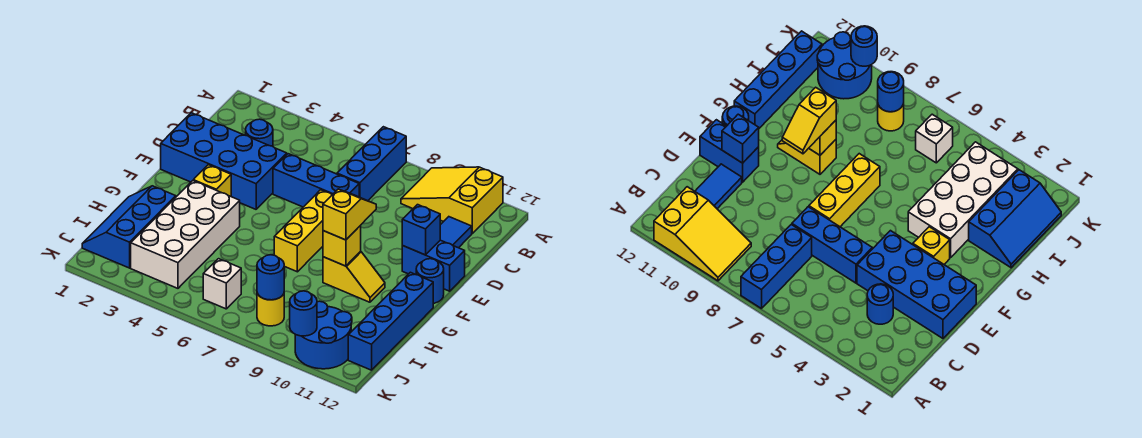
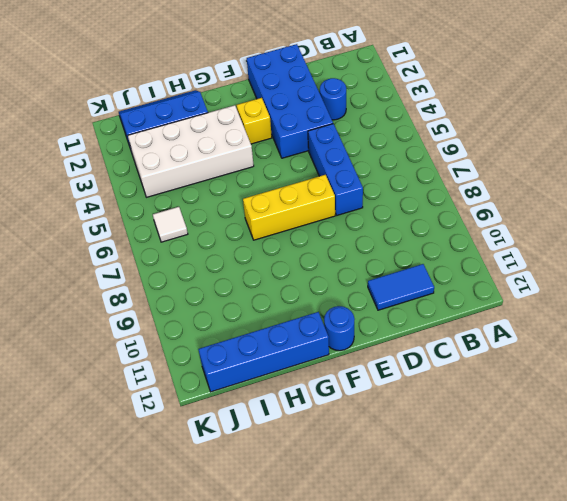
white 1x1 tile [153,207,188,242] -> white 1x1 brick [203,259,241,309]
none -> blue 1x3 brick [337,127,406,201]
none -> yellow 2x3 slope [401,167,503,233]
none -> blue 1x2 brick [402,240,465,291]

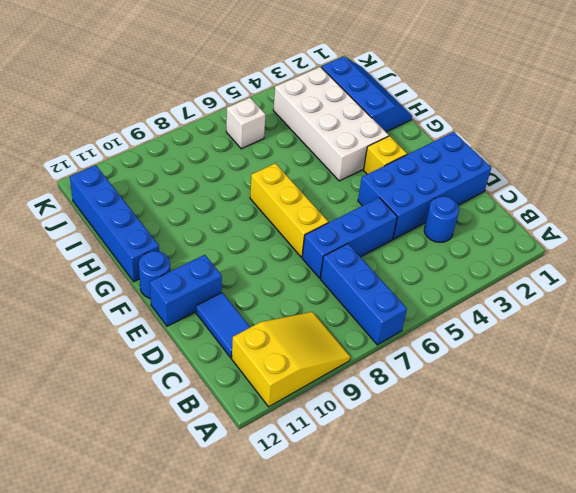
none -> yellow 1x2 slope [323,251,385,302]
none -> yellow 1x1 round brick [257,293,284,326]
none -> blue 2x2 round brick [295,301,352,369]

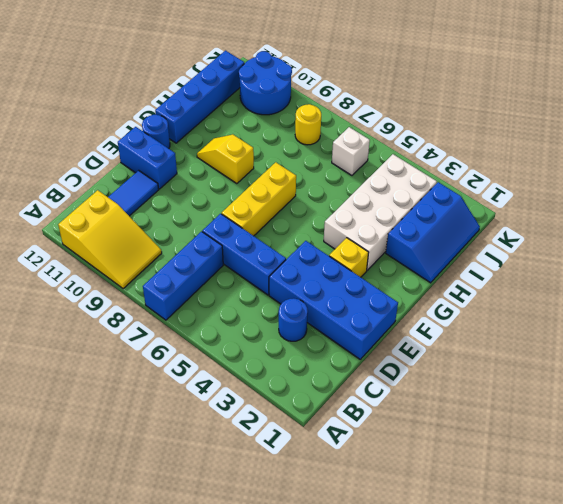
none -> blue 1x1 brick [402,205,440,255]
none -> yellow 1x1 brick [323,225,361,266]
none -> blue 1x1 round brick [257,255,284,300]

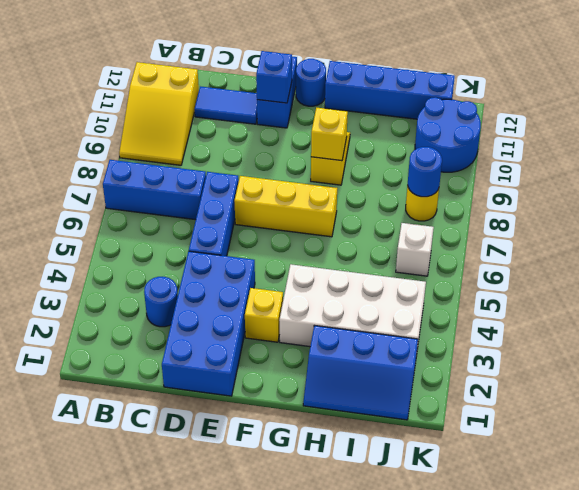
none -> blue 1x1 round brick [290,291,317,336]
none -> yellow 1x2 slope [323,189,376,240]

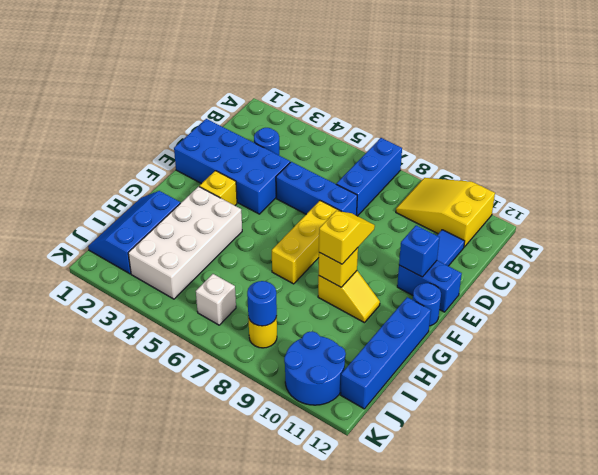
none -> blue 1x1 round brick [290,291,317,336]

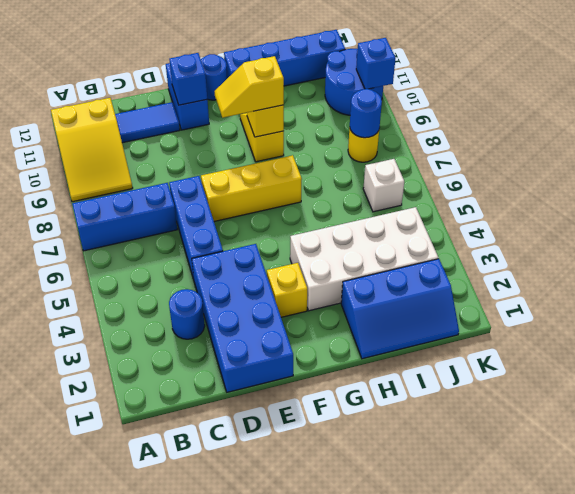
blue 1x1 brick [356,38,395,89] -> blue 1x1 round brick [290,291,317,336]

